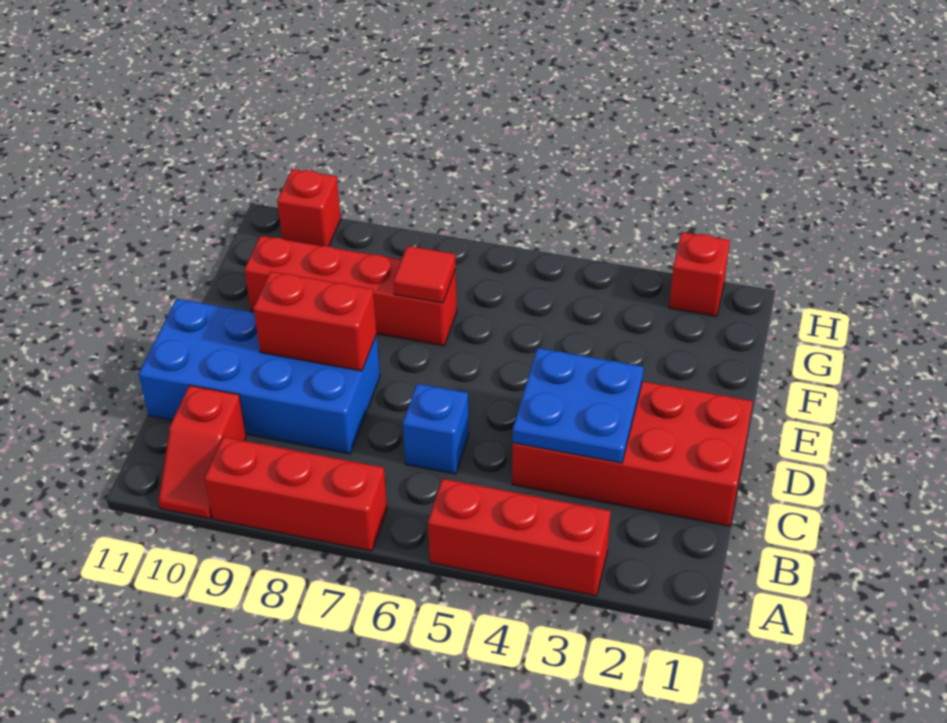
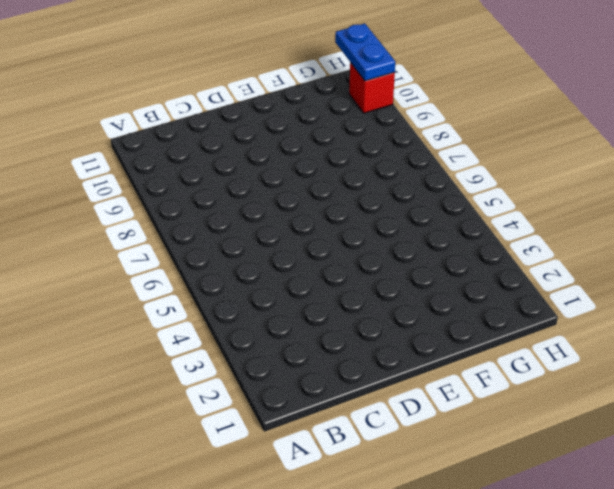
blue 1x2 plate [335,24,395,81] -> none
none -> red 1x3 brick [428,479,611,596]
none -> red 1x3 brick [205,437,387,551]
none -> red 1x2 slope [158,385,246,519]

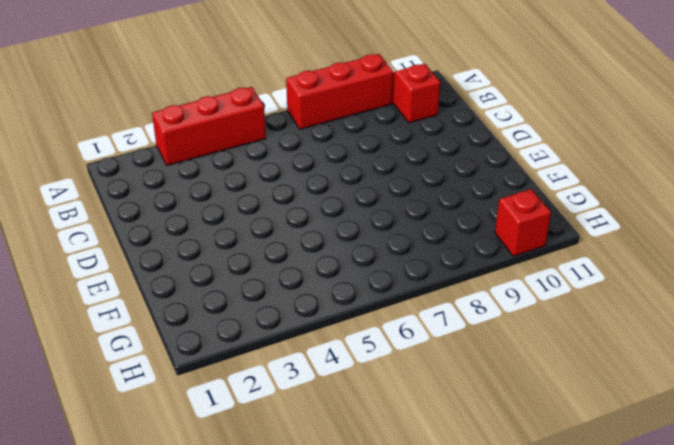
none -> red 2x4 brick [512,381,753,526]
none -> blue 1x1 brick [403,384,469,474]
none -> blue 2x4 brick [139,299,380,454]

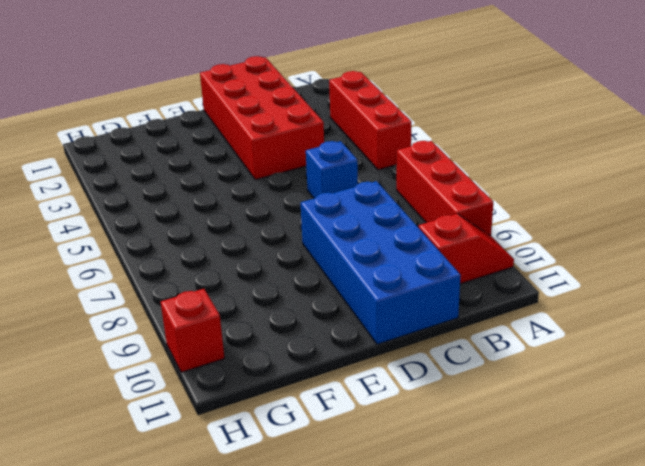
none -> red 1x4 brick [244,236,457,346]
none -> red 1x1 brick [669,232,730,316]
none -> blue 2x2 plate [513,348,644,463]

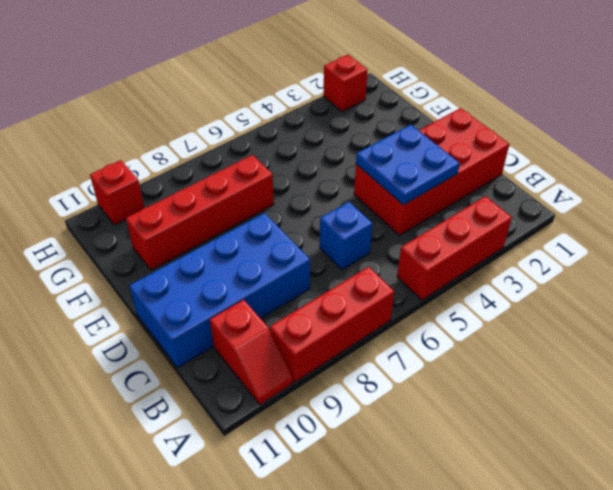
none -> red 1x2 brick [253,271,377,371]
none -> red 1x1 tile [394,246,456,303]

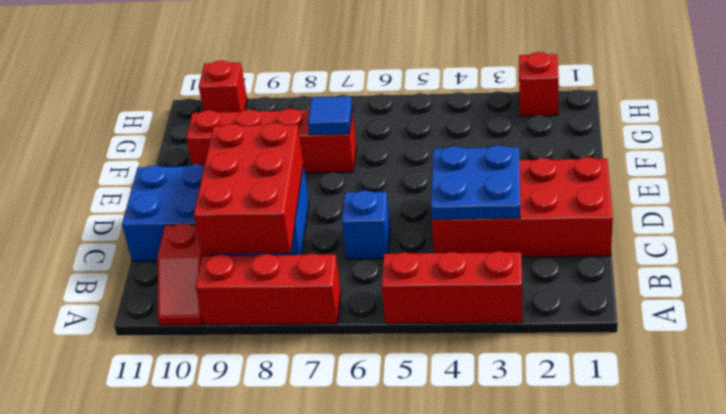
red 2x3 brick [194,123,303,254] -> red 1x2 brick [253,271,377,371]
blue 1x1 tile [308,96,352,135] -> red 1x1 tile [394,246,456,303]

